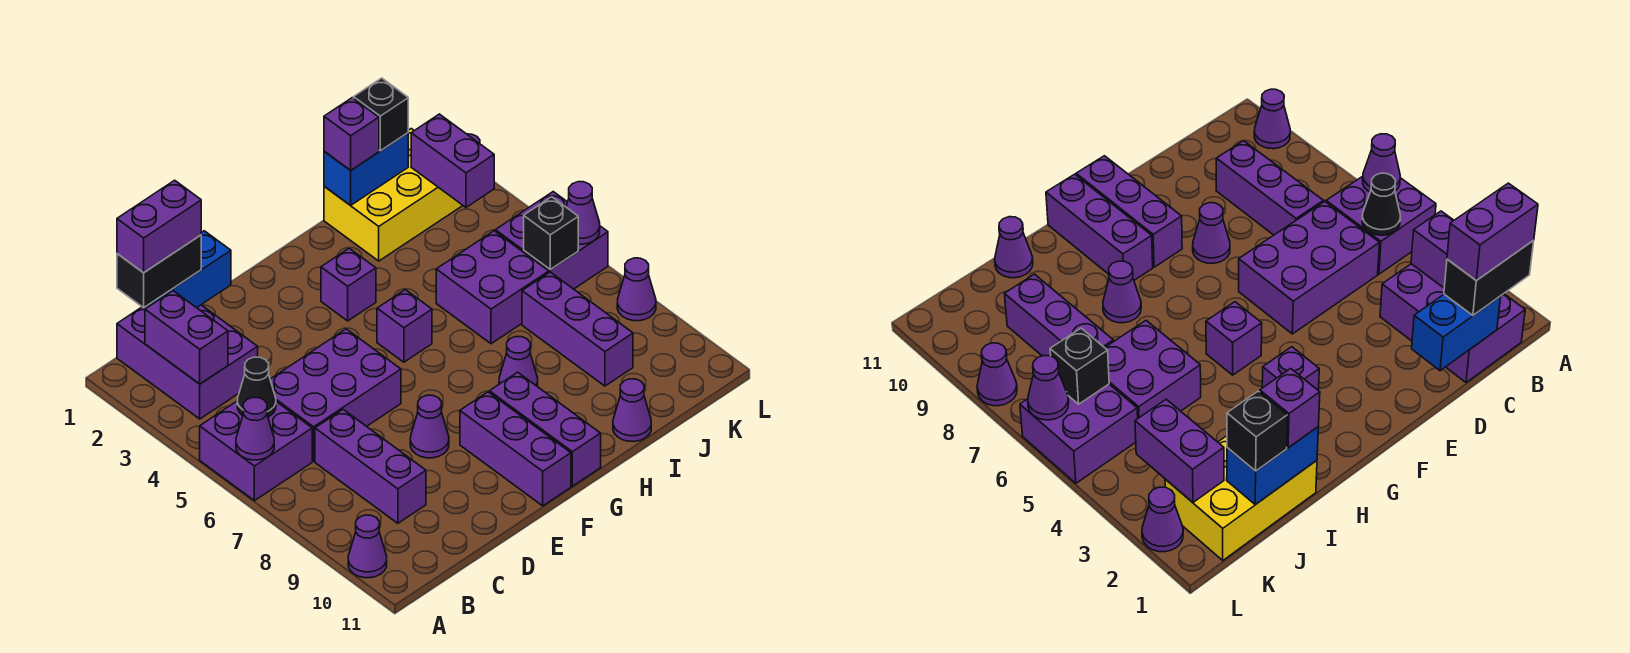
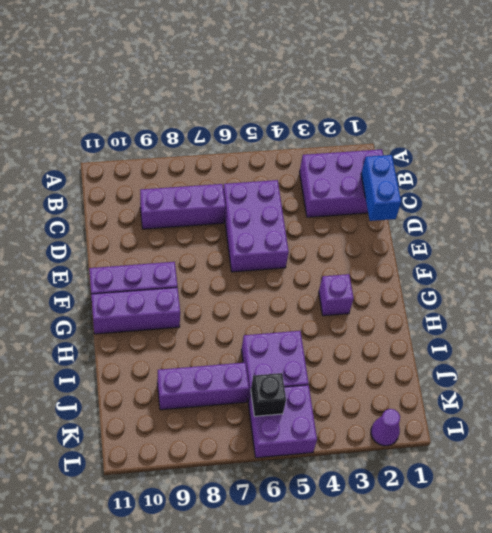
none -> purple 2x2 brick [200,401,312,501]
none -> purple 1x1 cone [348,515,387,578]
none -> purple 1x1 cone [410,395,449,458]
none -> purple 1x1 brick [377,290,432,362]

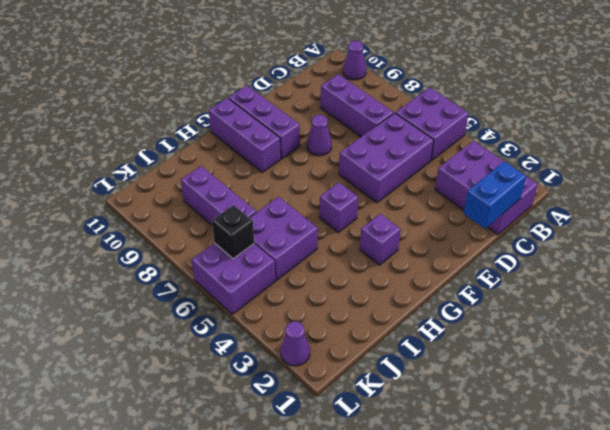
none -> purple 1x1 cone [499,337,538,387]
none -> yellow 2x3 brick [324,129,463,261]
none -> purple 1x1 cone [613,379,651,442]
none -> purple 1x1 cone [617,258,656,321]

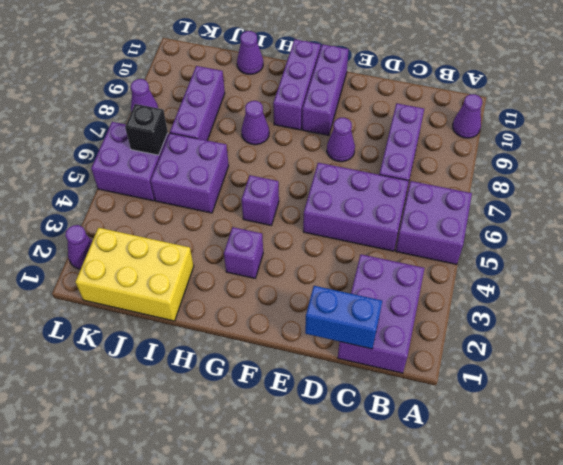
none -> purple 1x1 cone [236,397,274,460]
none -> purple 1x2 brick [145,291,228,384]
none -> black 1x1 cone [237,357,276,417]
none -> blue 1x2 brick [324,133,408,205]

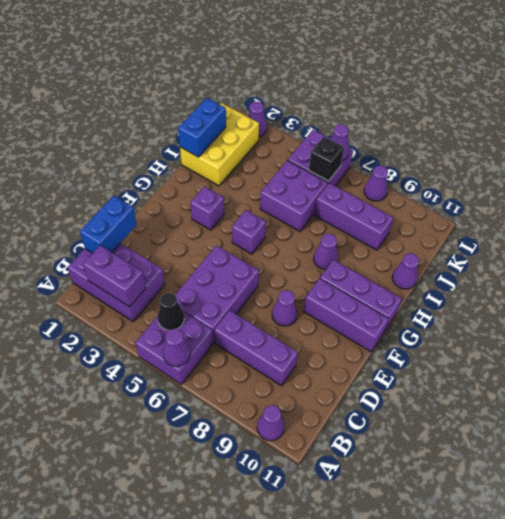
none -> purple 1x2 brick [411,114,494,207]
none -> black 1x2 brick [117,235,201,308]
none -> purple 1x1 brick [324,98,379,170]
none -> black 1x1 brick [354,78,408,151]

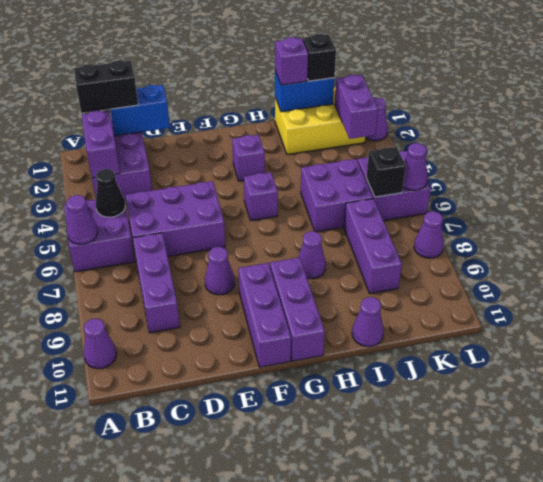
none -> purple 1x2 brick [117,180,201,272]

